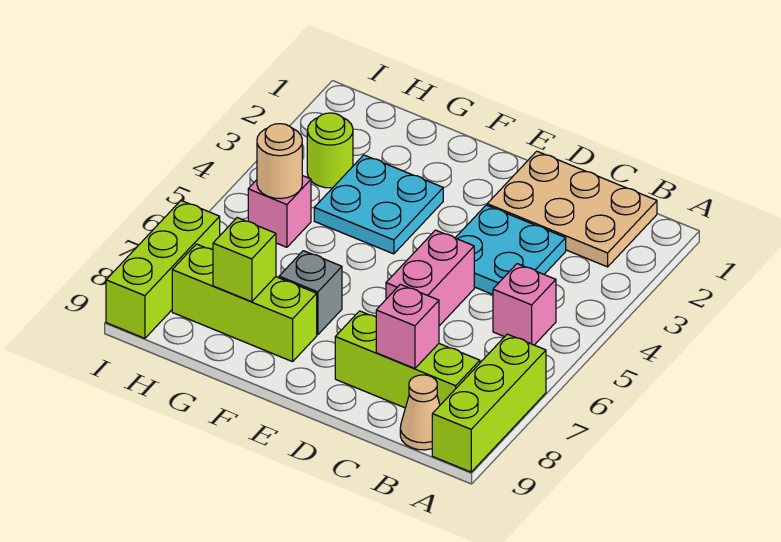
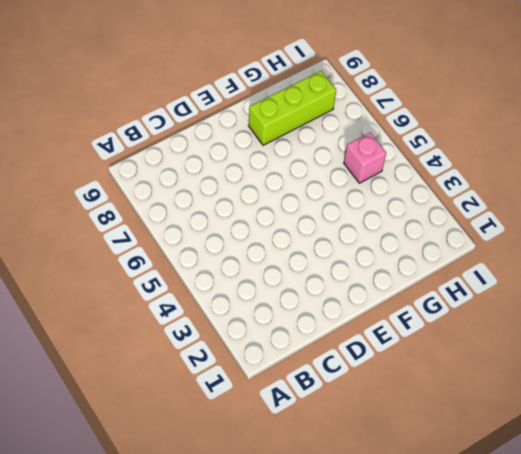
none -> lime 1x3 brick [432,334,546,472]
none -> tan 2x3 plate [487,151,657,267]
none -> pink 1x1 brick [493,264,556,345]

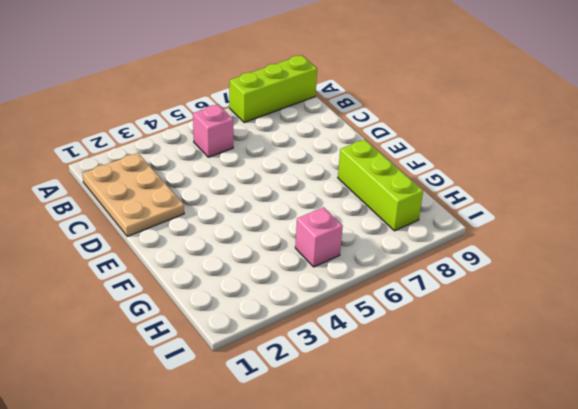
none -> lime 1x3 brick [335,311,480,408]
none -> tan 1x1 cone [400,375,440,450]
none -> cyan 2x2 plate [456,205,566,294]

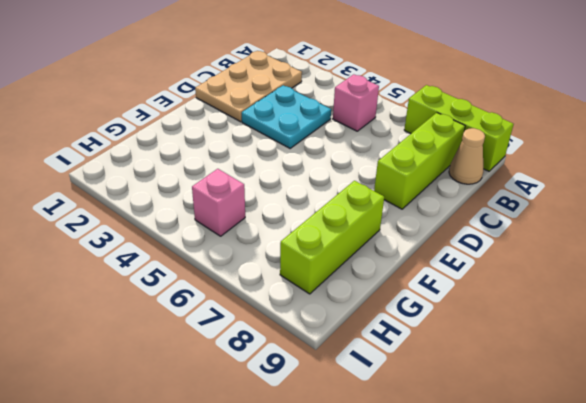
none -> pink 1x2 brick [386,230,474,326]
none -> cyan 2x2 plate [314,155,443,254]
none -> grey 1x1 brick [279,251,342,335]

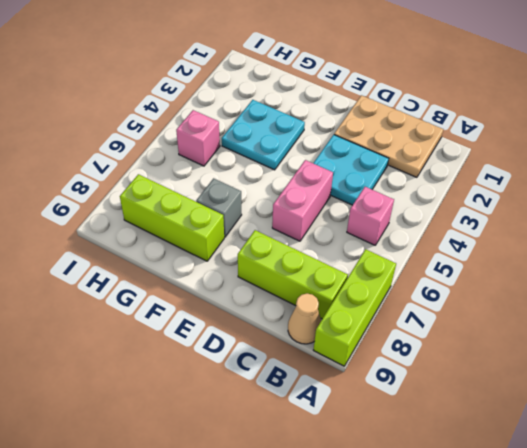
none -> lime 1x1 round brick [307,113,353,188]
none -> lime 1x3 brick [106,201,220,338]
none -> pink 1x1 brick [376,284,439,369]

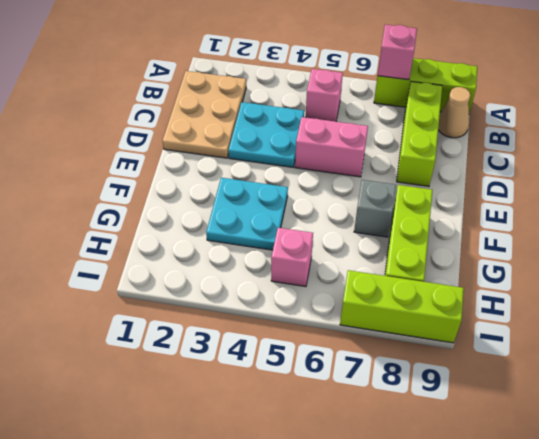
pink 1x1 brick [378,25,417,80] -> pink 1x1 brick moved to [376,284,439,369]
none -> lime 1x1 round brick [307,113,353,188]
none -> lime 1x1 brick [213,218,276,302]
none -> tan 1x1 round brick [257,124,302,199]

